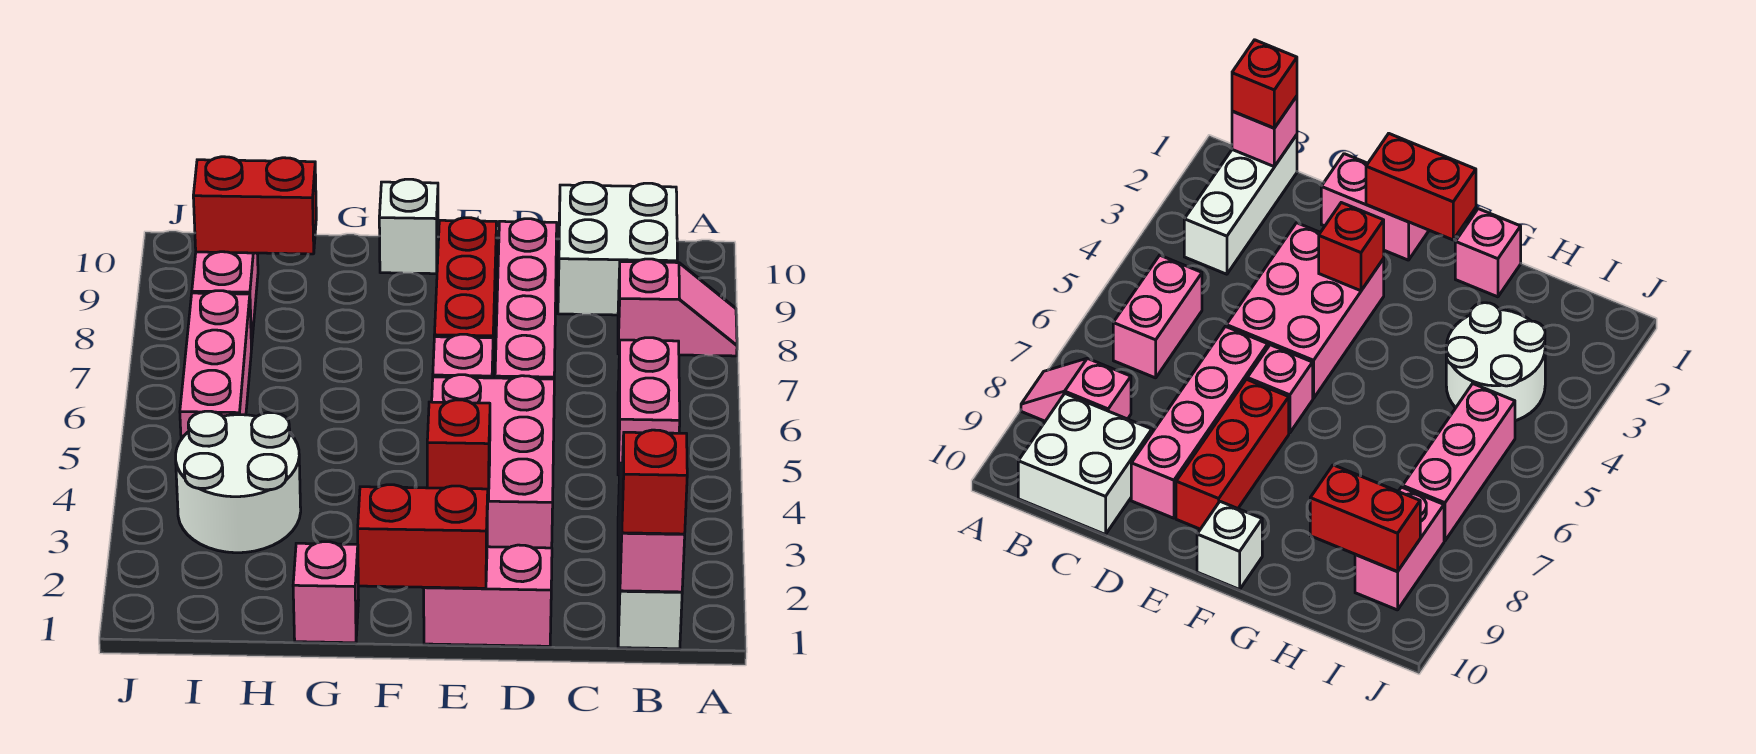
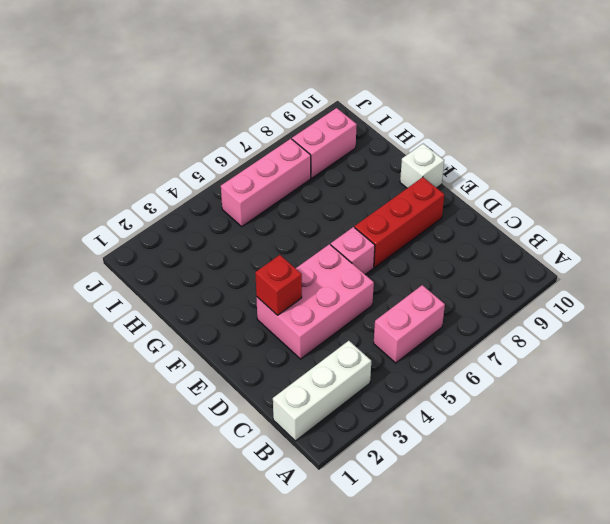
none -> pink 1x2 slope [618,259,737,356]
none -> white 2x2 brick [558,182,677,315]
none -> pink 1x2 brick [424,545,552,646]

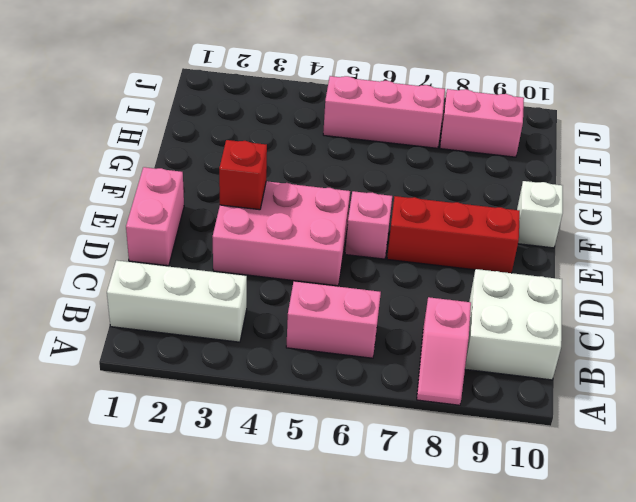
none -> pink 1x4 brick [495,219,557,379]
none -> pink 1x1 brick [293,542,359,643]
none -> white 2x2 round brick [176,411,301,553]

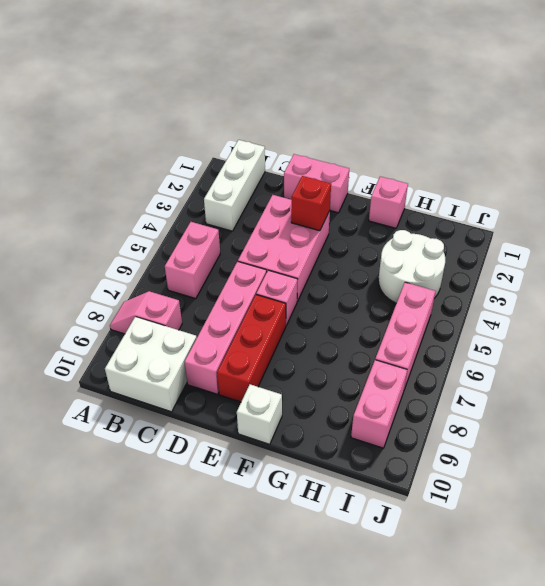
none -> pink 1x1 brick [620,499,685,592]
none -> red 1x2 brick [358,485,488,588]
none -> red 1x2 brick [193,157,316,254]

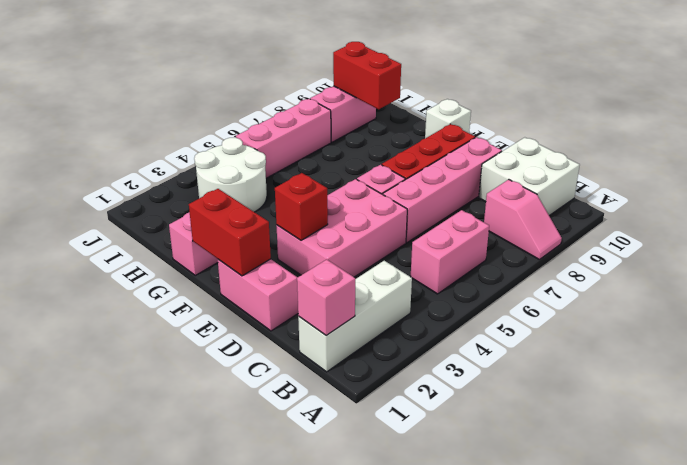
none -> red 1x1 brick [622,430,687,534]

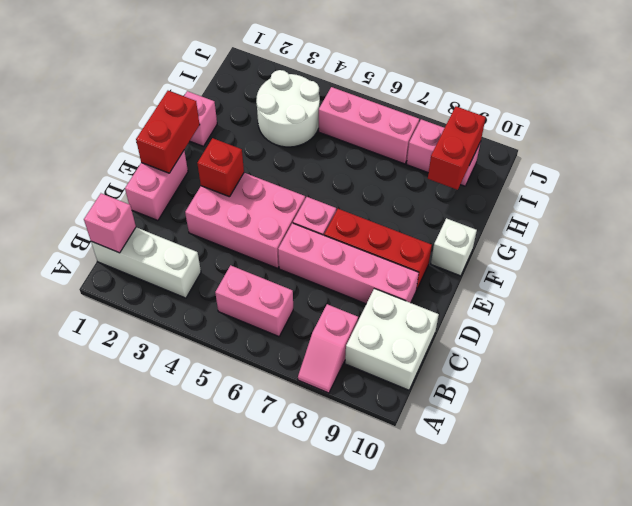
none -> red 1x1 brick [622,430,687,534]

